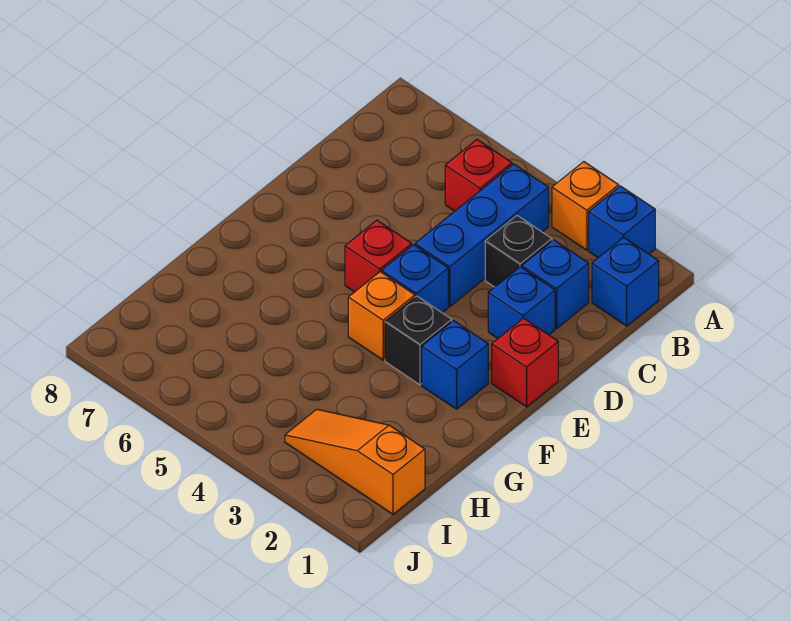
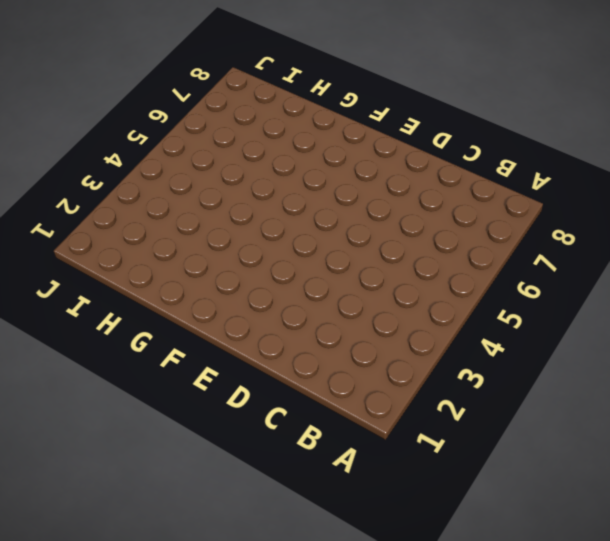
none -> blue 1x1 brick [589,186,655,258]
none -> orange 1x1 brick [552,162,619,250]
none -> blue 1x1 brick [592,237,659,326]

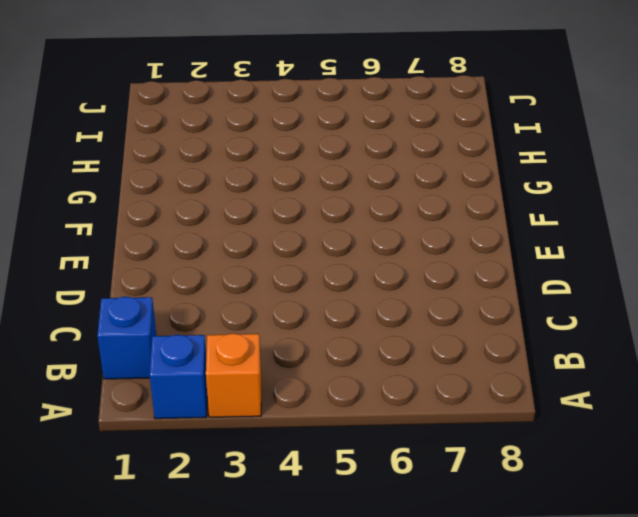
none -> blue 1x3 brick [415,164,549,306]
none -> red 1x1 brick [445,140,512,211]
none -> blue 1x1 brick [522,240,589,328]

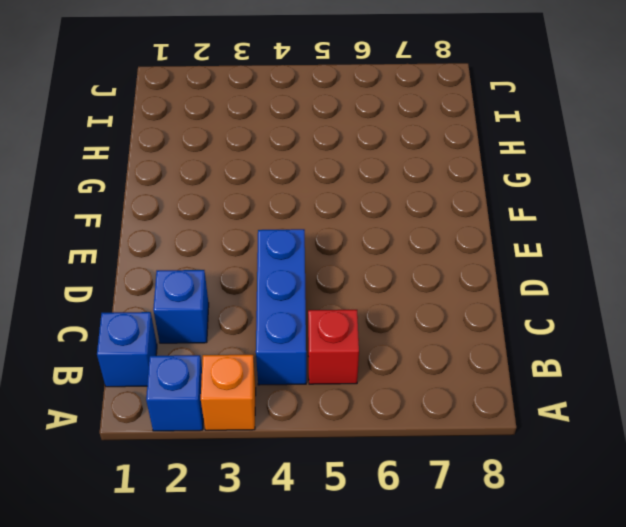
none -> black 1x1 brick [485,216,552,287]
none -> blue 1x1 brick [488,267,555,338]
none -> red 1x1 brick [492,318,558,407]

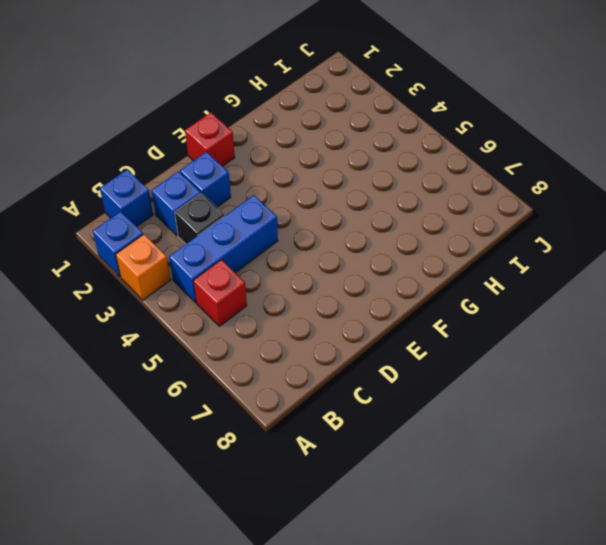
none -> blue 1x1 brick [382,245,448,313]
none -> red 1x1 brick [345,220,412,292]
none -> blue 1x1 brick [422,321,488,409]

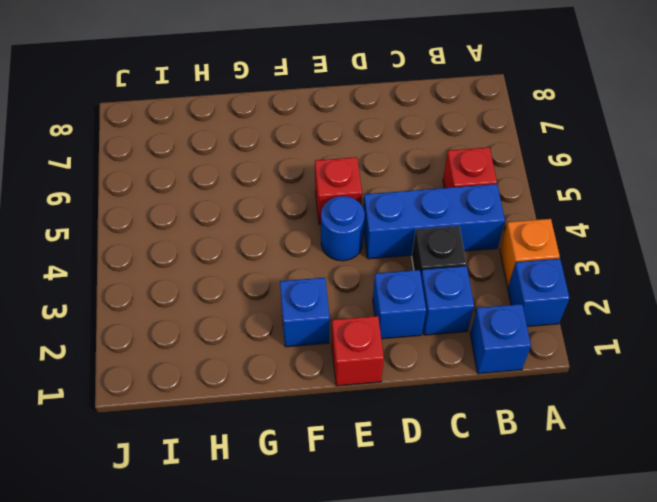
blue 1x1 round brick [321,196,365,261] -> blue 1x1 brick [382,245,448,313]
none -> black 1x1 brick [385,296,452,385]
none -> orange 1x1 brick [348,272,415,360]
none -> orange 1x3 slope [285,409,425,514]

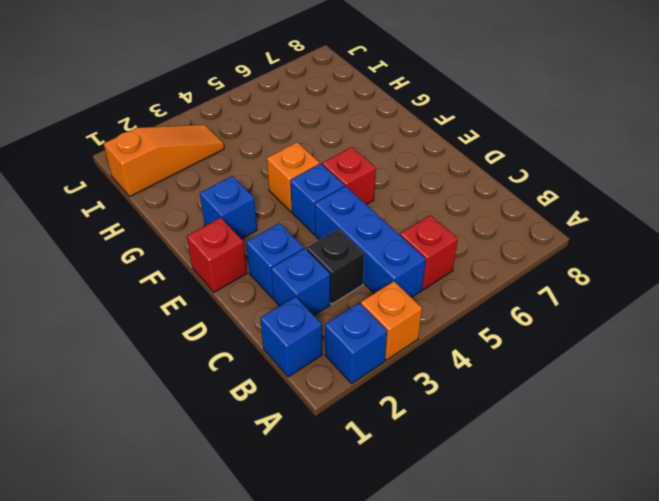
none -> black 1x1 brick [385,296,452,385]

